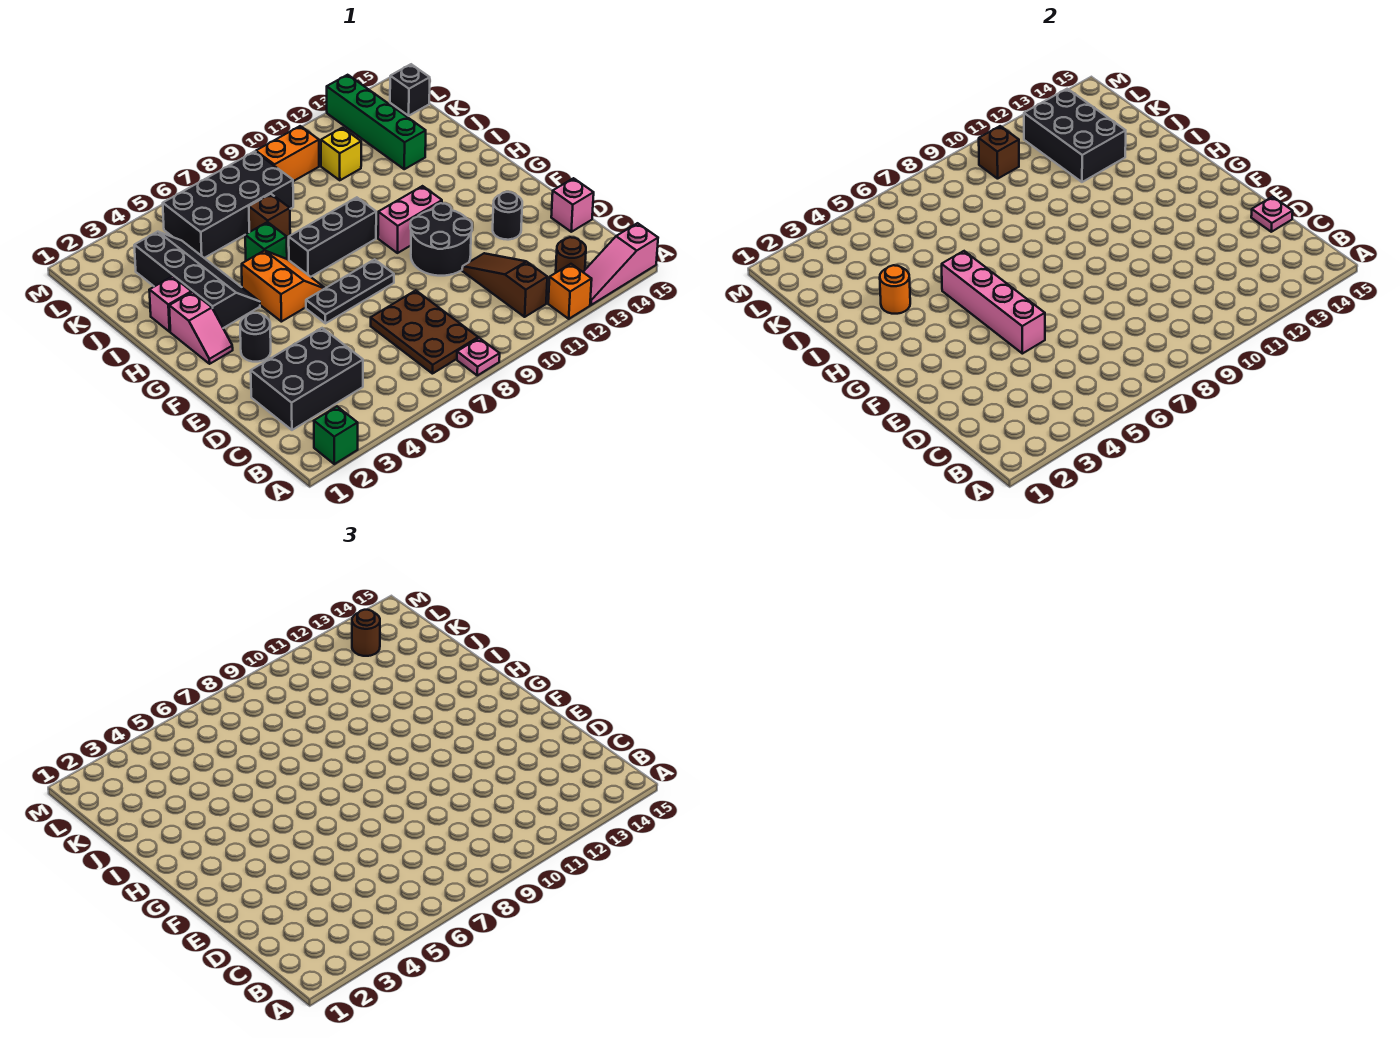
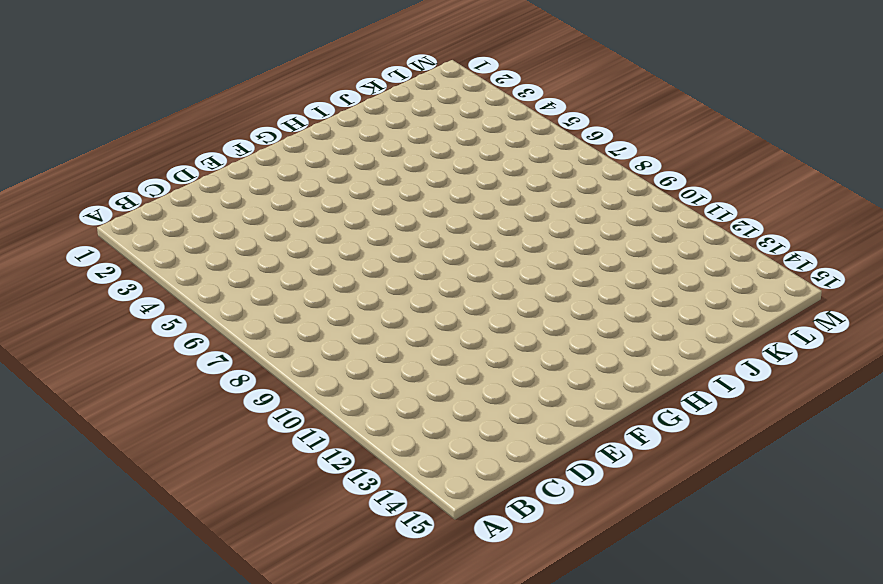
none -> green 1x1 brick [314,407,358,464]
none -> pink 1x1 plate [457,338,500,375]
none -> orange 1x1 brick [548,264,592,319]
none -> pink 1x3 slope [583,223,658,305]

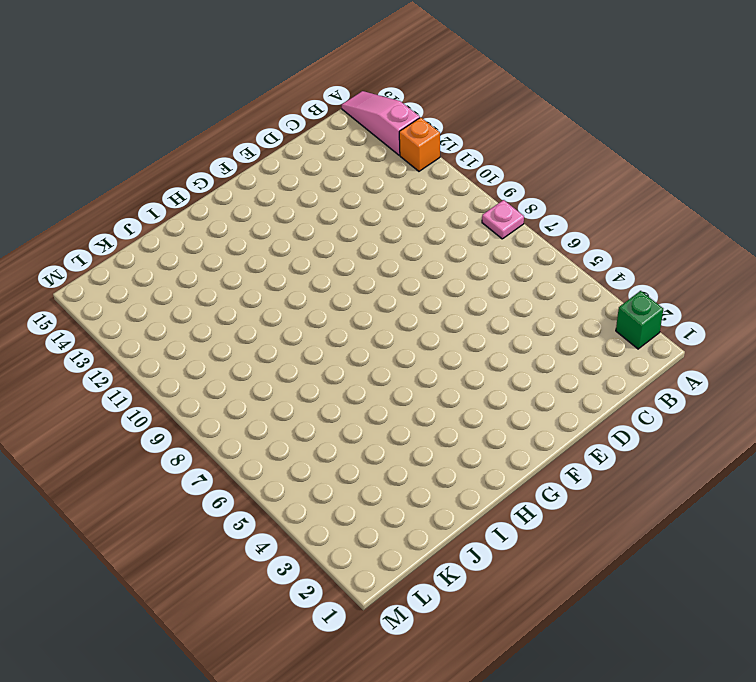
pink 1x3 slope [342,91,420,155] -> pink 1x3 slope turned to [583,223,658,305]
none -> brown 2x3 plate [371,290,478,374]
none -> brown 1x3 slope [462,253,547,317]
none -> brown 1x1 round brick [556,237,586,272]
none -> black 2x3 brick [251,328,363,430]

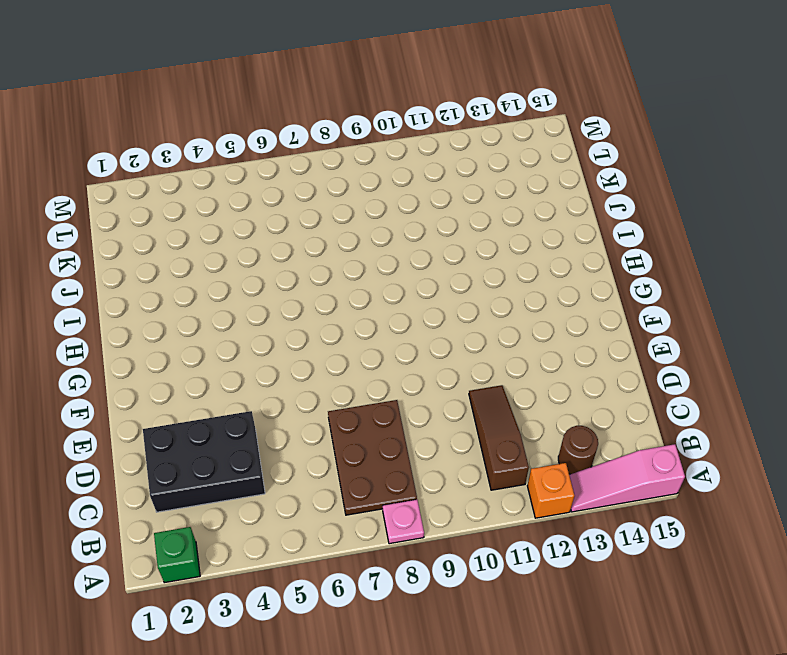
none -> pink 1x1 brick [551,178,594,232]
none -> black 2x2 round brick [410,203,472,276]
none -> black 1x1 round brick [493,192,522,240]
none -> black 1x1 round brick [240,313,271,362]

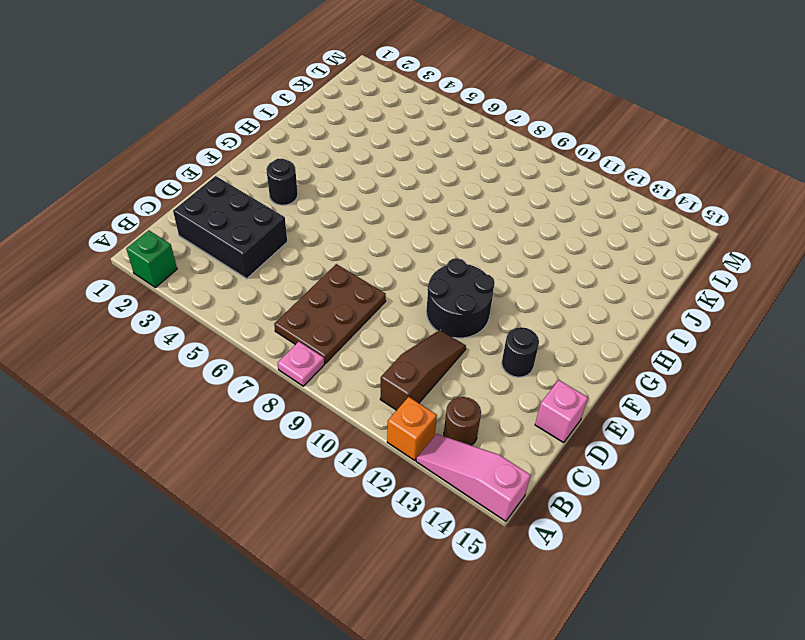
none -> black 1x3 plate [306,259,394,323]
none -> pink 1x2 slope [169,292,233,364]
none -> orange 2x2 slope [242,250,325,322]
none -> pink 1x2 brick [378,186,442,253]

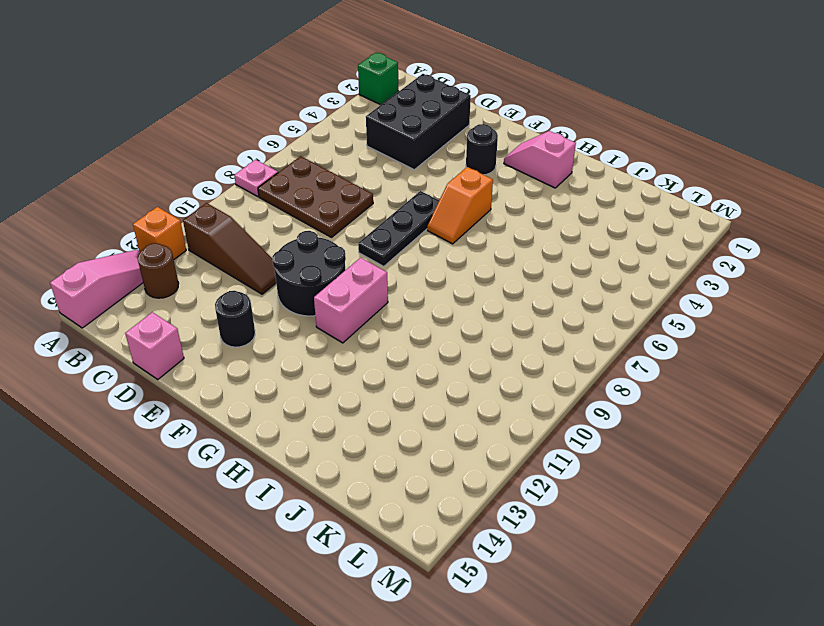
orange 1x2 slope [427,167,493,244] -> orange 2x2 slope [242,250,325,322]
none -> black 2x4 slope [134,232,260,328]
none -> black 1x3 brick [289,197,376,277]
none -> pink 1x1 brick [149,276,191,332]
none -> green 1x1 brick [245,222,287,261]

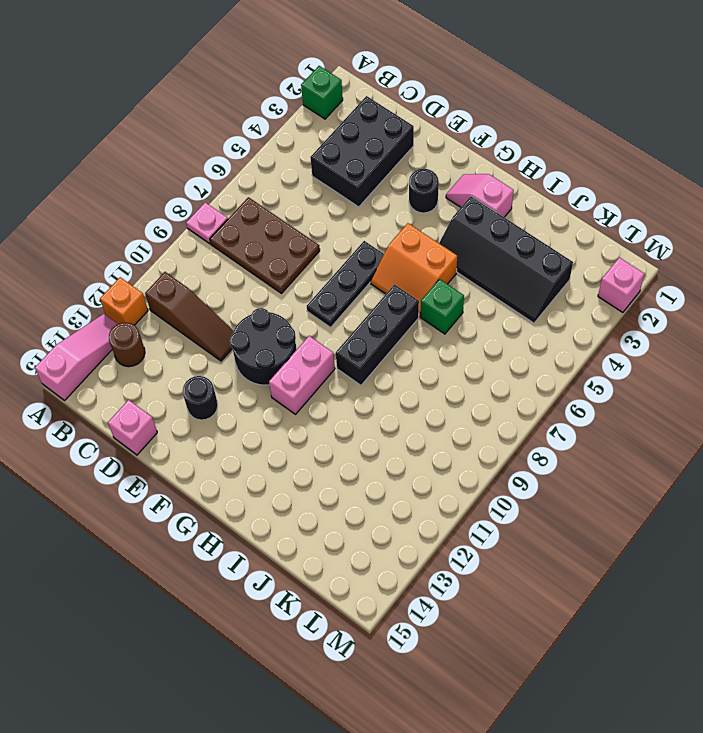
pink 1x1 brick [598,257,644,312] -> pink 1x1 brick moved to [149,276,191,332]
none -> brown 1x1 brick [249,194,290,237]
none -> green 1x4 brick [327,75,426,169]
none -> black 2x4 brick [163,151,293,258]
none -> yellow 1x1 brick [321,128,361,180]

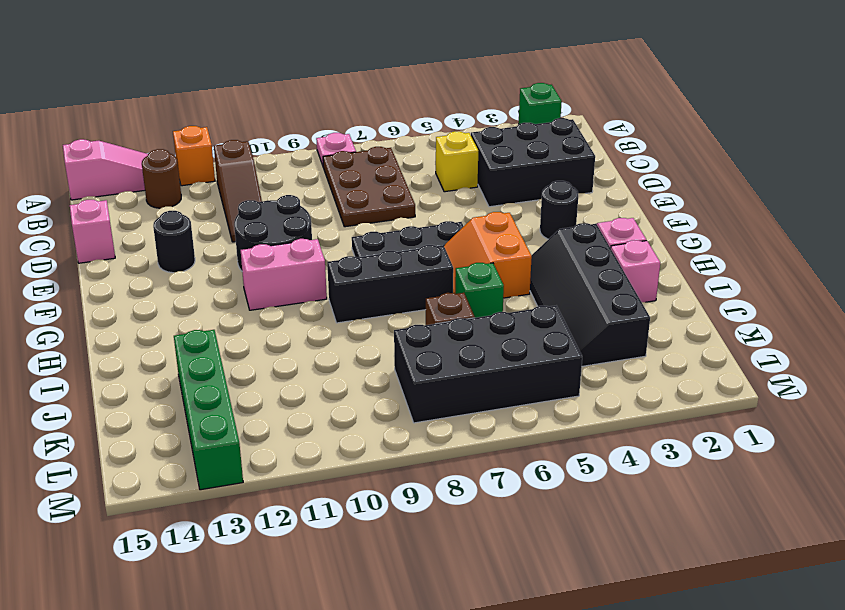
yellow 1x1 brick [436,131,478,192] -> yellow 1x1 brick moved to [321,128,361,180]
none -> orange 1x2 brick [256,126,319,181]
none -> black 1x1 brick [390,64,430,116]
none -> pink 1x1 plate [1251,197,1293,232]
none -> pink 1x4 brick [942,251,1045,354]

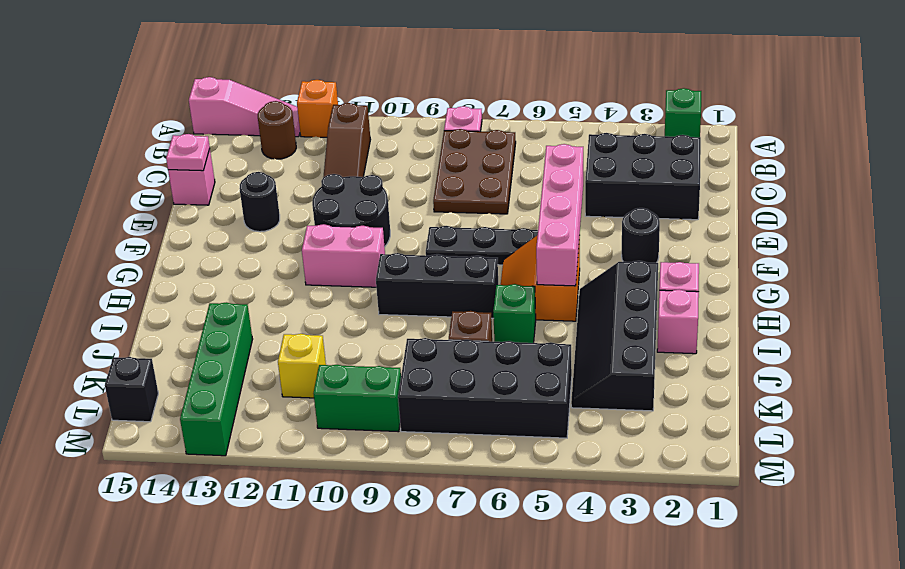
green 1x2 brick [313,365,401,432] -> orange 1x2 brick [256,126,319,181]
none -> orange 1x1 round brick [880,265,910,314]
none -> black 2x3 brick [1024,89,1126,182]
none -> brown 1x1 brick [979,126,1019,179]
none -> brown 1x1 round brick [352,610,380,656]

